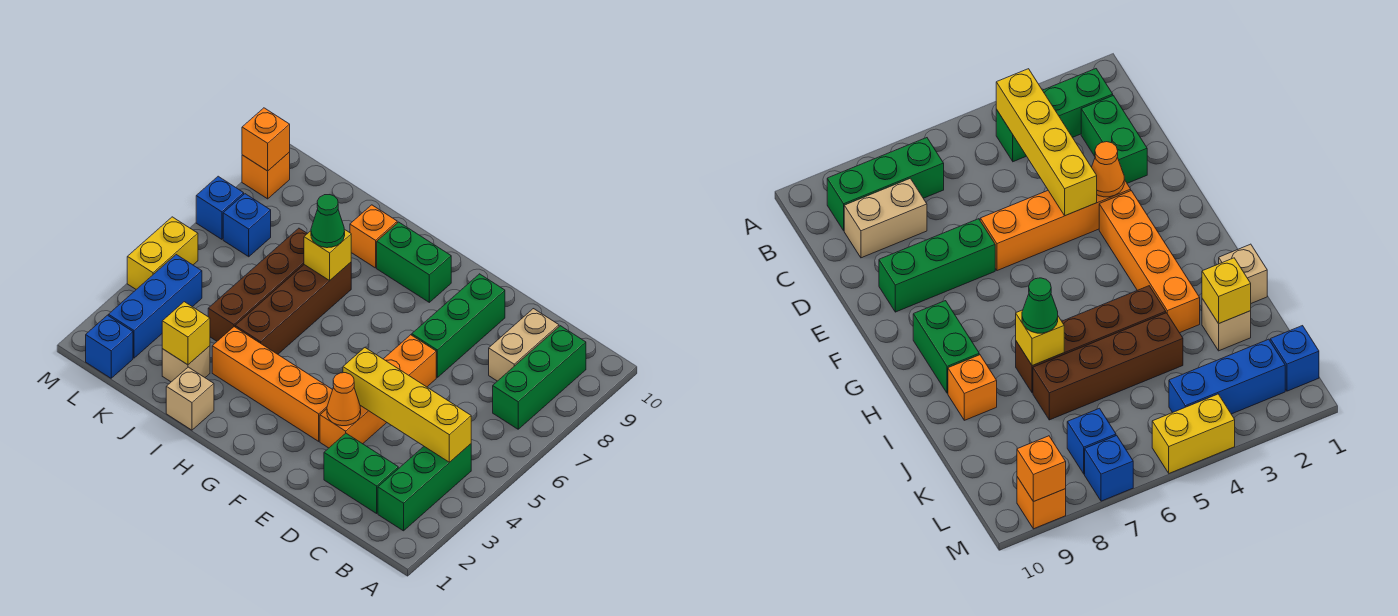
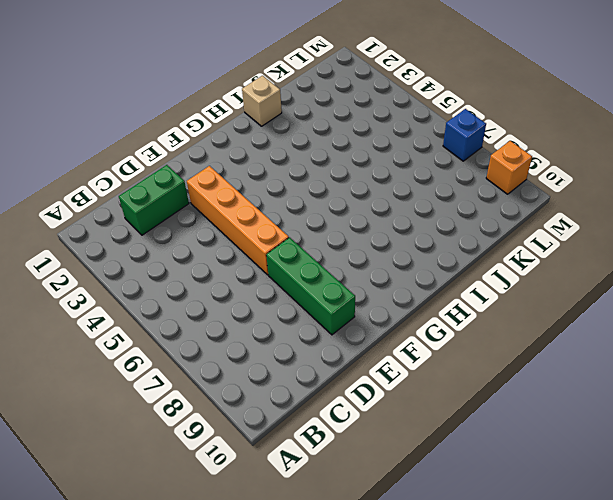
none -> green 1x3 brick [378,444,471,531]
none -> green 1x3 brick [493,326,586,429]
none -> tan 1x2 brick [489,309,559,381]

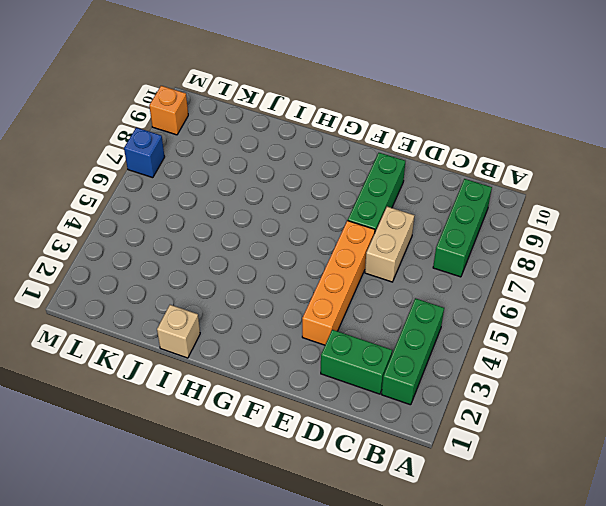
tan 1x2 brick [365,207,414,282] -> tan 1x2 brick moved to [489,309,559,381]
none -> orange 1x4 brick [212,327,332,441]
none -> green 1x2 brick [377,222,451,302]
none -> brown 1x4 brick [235,262,351,354]

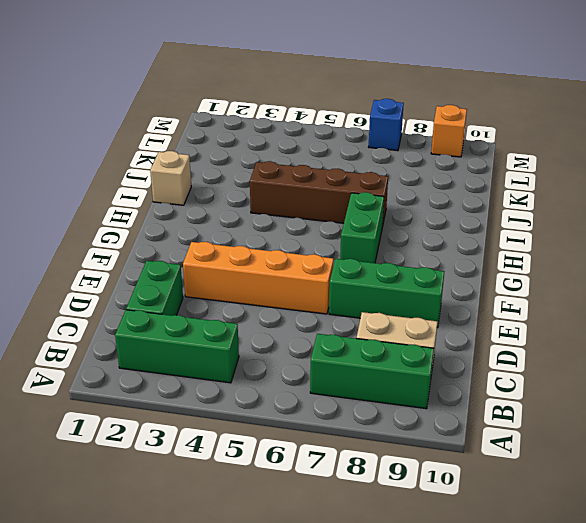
green 1x2 brick [340,192,384,263] -> green 1x2 brick moved to [377,222,451,302]
none -> orange 1x4 brick [212,327,332,441]
none -> orange 1x1 brick [350,205,397,268]
none -> tan 1x1 brick [162,346,210,382]

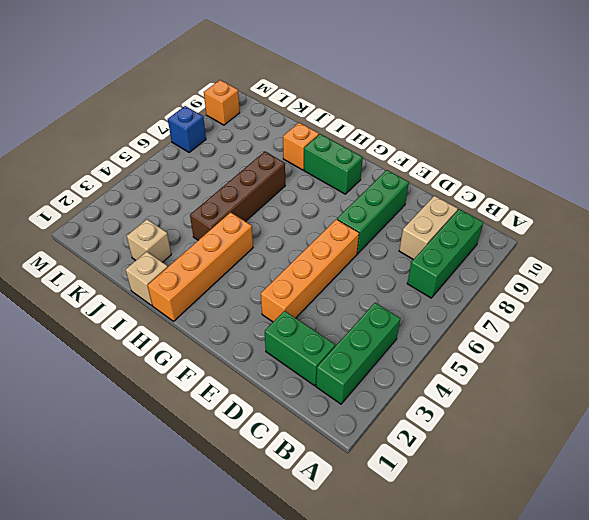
orange 1x4 brick [147,212,253,321] -> orange 1x4 brick turned to [212,327,332,441]
none -> brown 1x4 brick [208,228,307,341]
none -> blue 1x1 brick [86,315,133,378]
none -> blue 1x3 brick [108,255,202,358]

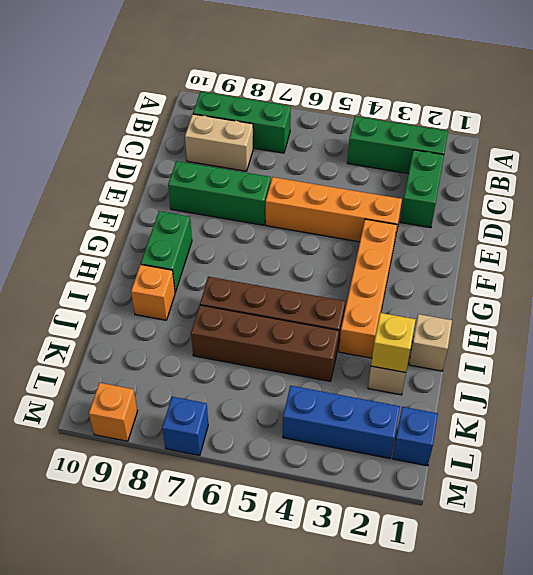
none -> blue 1x1 brick [223,194,271,257]
none -> yellow 1x2 brick [127,217,198,289]
none -> yellow 1x4 brick [343,348,471,462]

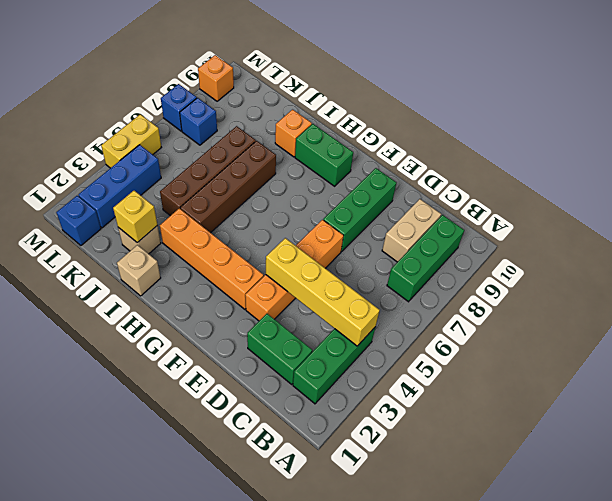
none -> orange 1x1 cone [327,373,361,426]
none -> yellow 1x1 brick [304,229,351,280]
none -> orange 1x1 brick [242,108,290,171]

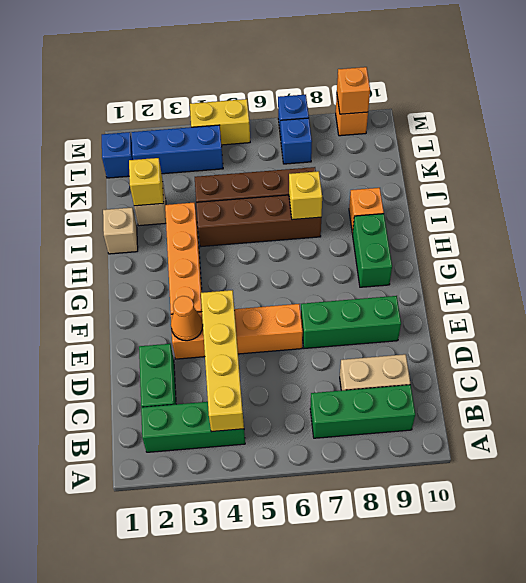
none -> green 1x1 cone [311,195,345,248]

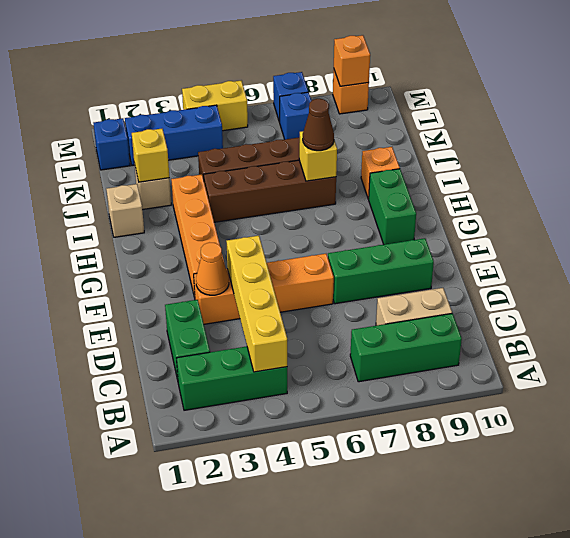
brown 1x1 cone [303,99,334,151] -> green 1x1 cone [311,195,345,248]

